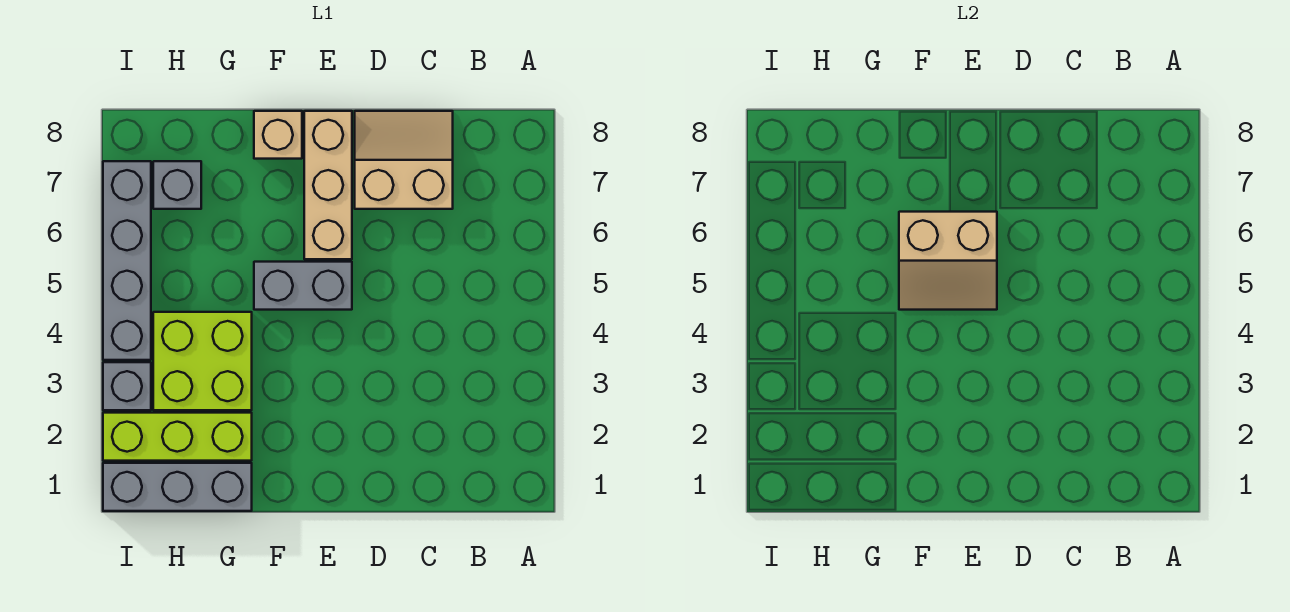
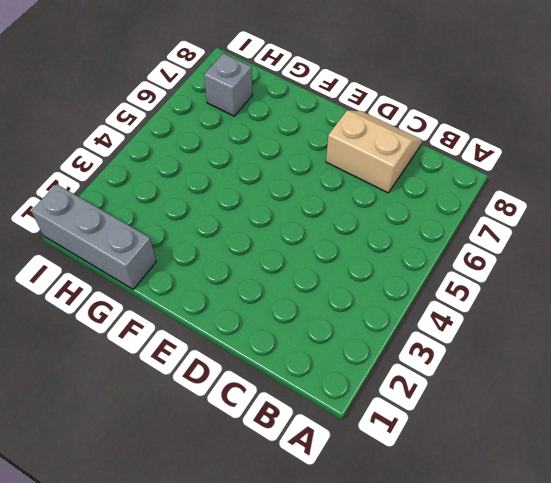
none -> grey 1x2 brick [254,262,352,310]
none -> tan 1x3 brick [304,111,352,259]

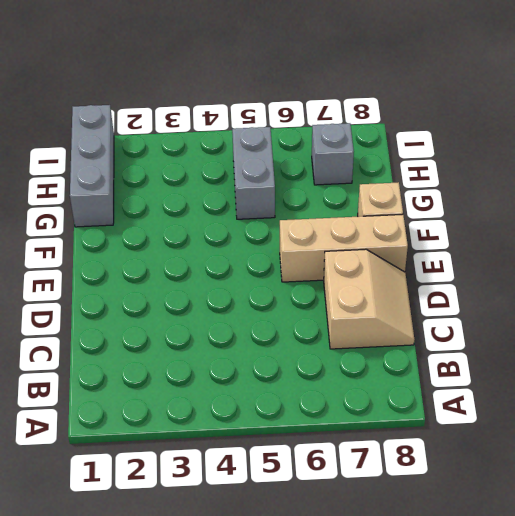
grey 1x2 brick [232,127,275,219] -> grey 1x2 brick moved to [254,262,352,310]
none -> lime 1x3 brick [103,413,252,461]
none -> lime 2x2 brick [153,312,252,410]

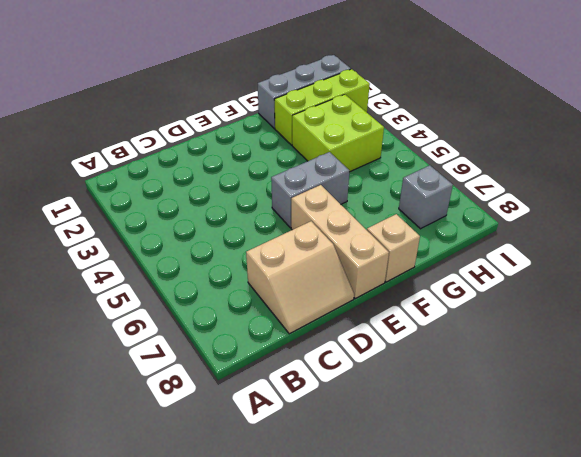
none -> grey 1x1 brick [103,362,151,410]
none -> grey 1x4 brick [103,161,151,360]

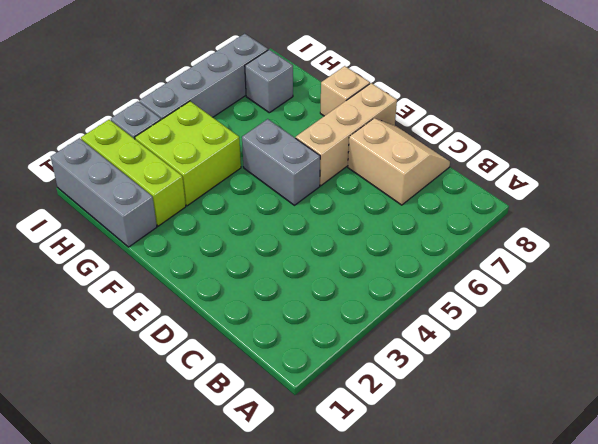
none -> tan 2x2 slope [899,212,997,310]

